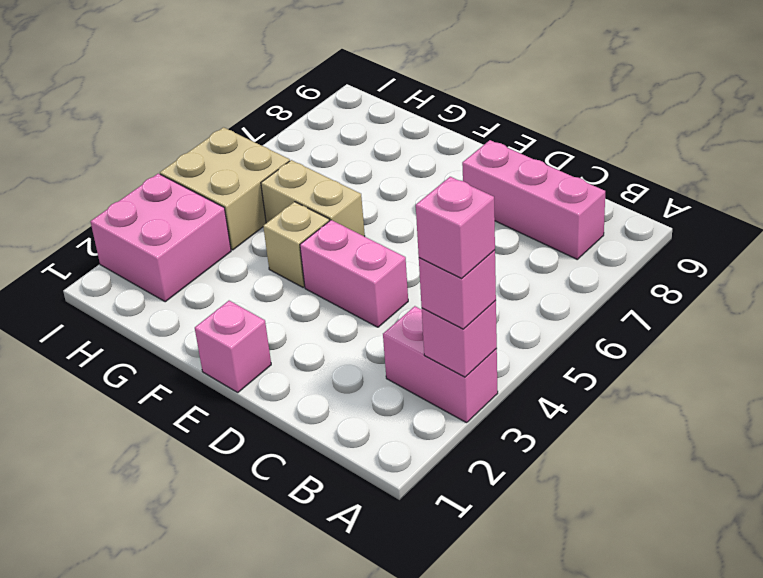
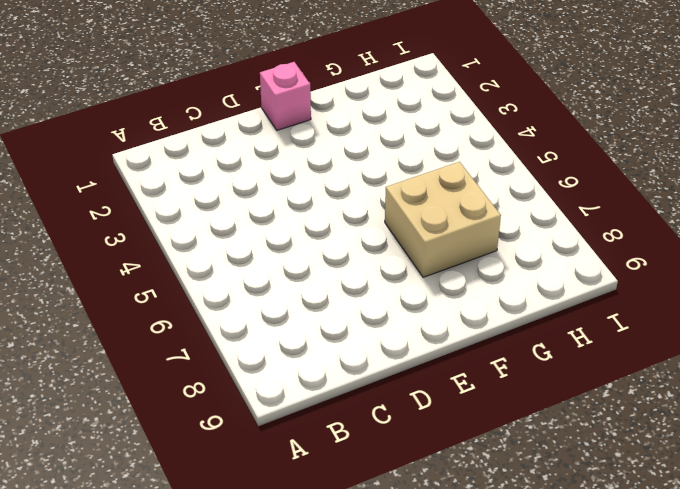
tan 2x2 brick [385,162,501,277] -> tan 2x2 brick moved to [160,127,290,250]
none -> pink 1x2 brick [383,306,498,423]
none -> pink 1x3 brick [462,140,605,259]

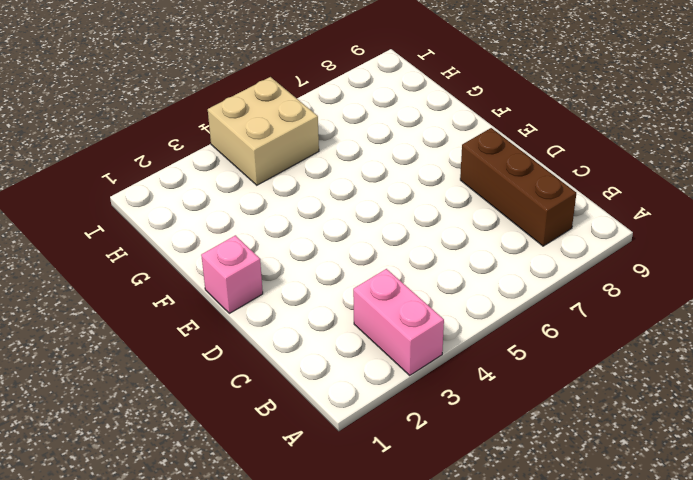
brown 1x3 brick [460,128,576,246] -> pink 1x3 brick [462,140,605,259]
none -> pink 1x2 brick [300,220,408,327]
none -> tan 1x1 brick [263,202,329,287]

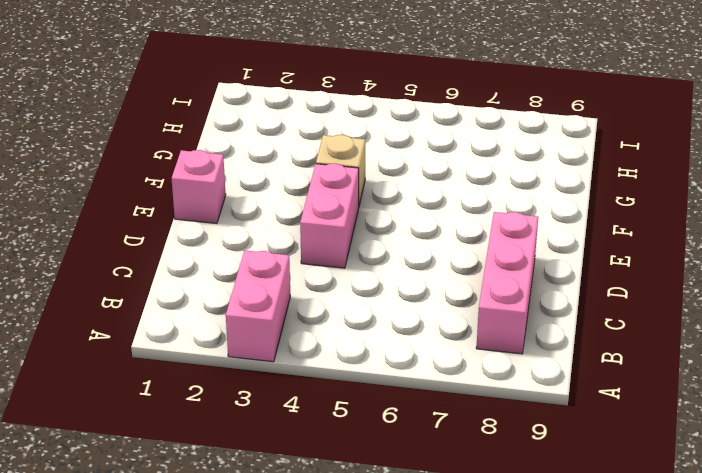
none -> tan 1x2 brick [261,160,365,236]
none -> pink 2x2 brick [91,174,231,302]

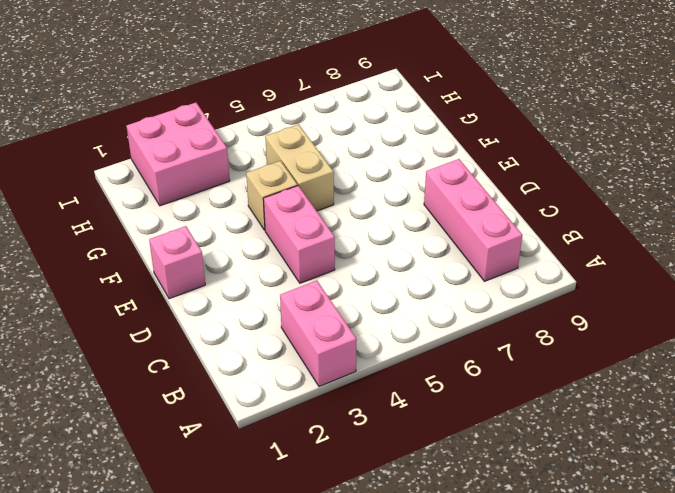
none -> tan 2x2 brick [160,127,290,250]
none -> pink 1x1 brick [422,300,497,377]

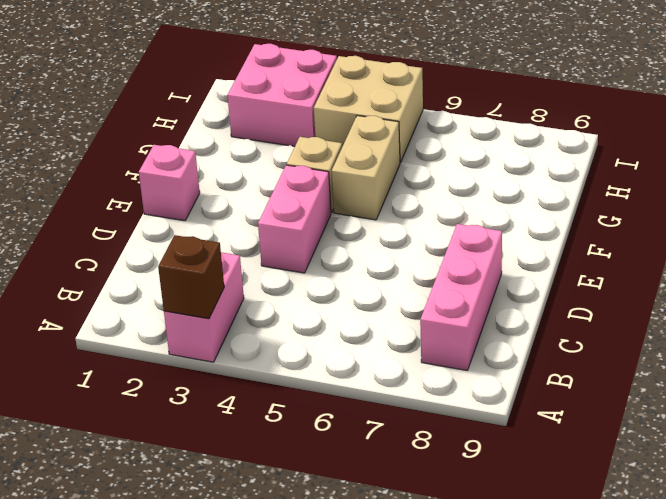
brown 1x1 brick [158,235,224,319] -> pink 1x1 brick [422,300,497,377]
none -> pink 1x1 brick [419,250,496,329]
none -> pink 1x1 brick [416,177,495,278]

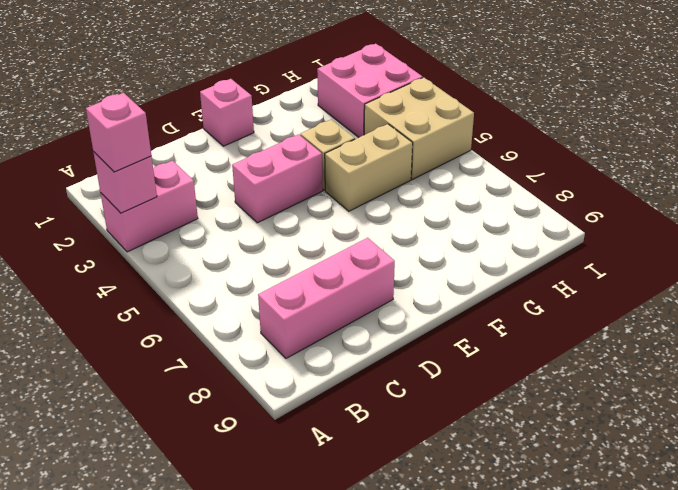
none -> pink 1x1 brick [416,177,495,278]

